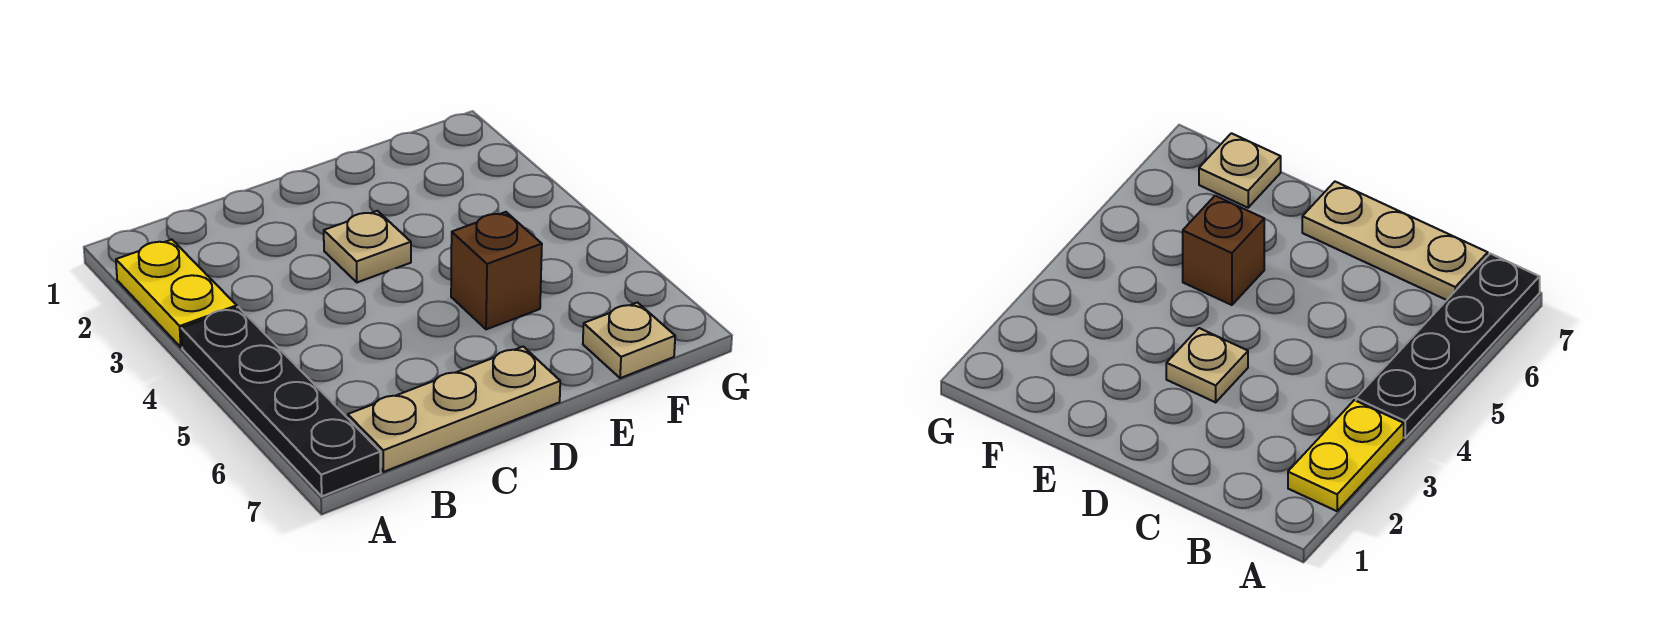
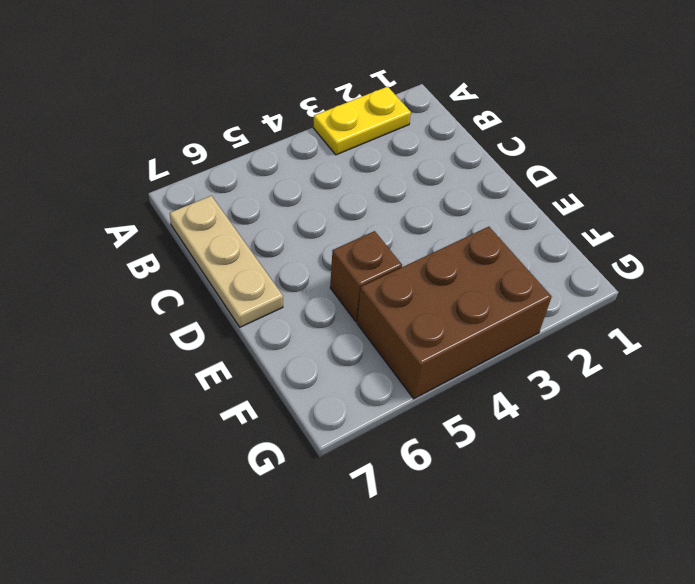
brown 2x3 brick [357,227,552,399] -> none
none -> black 1x4 plate [181,307,381,496]
none -> tan 1x1 plate [324,211,411,282]

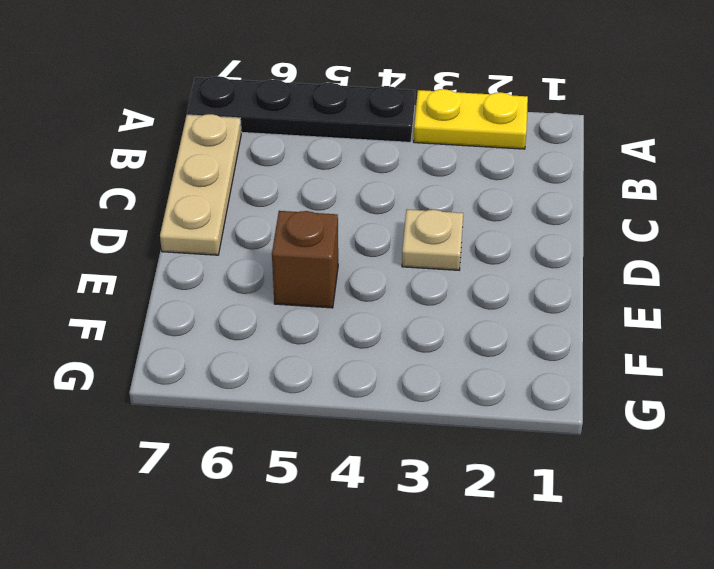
none -> tan 1x1 plate [583,302,675,378]

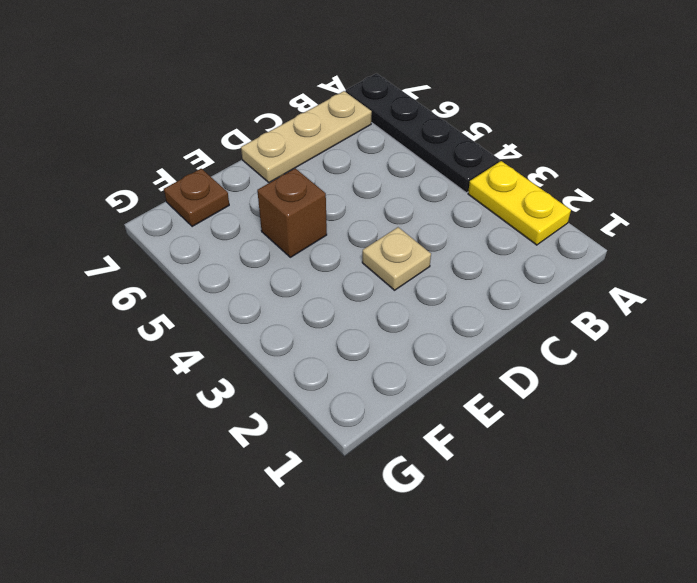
brown 1x1 plate [164,169,229,227] -> tan 1x1 plate [583,302,675,378]

